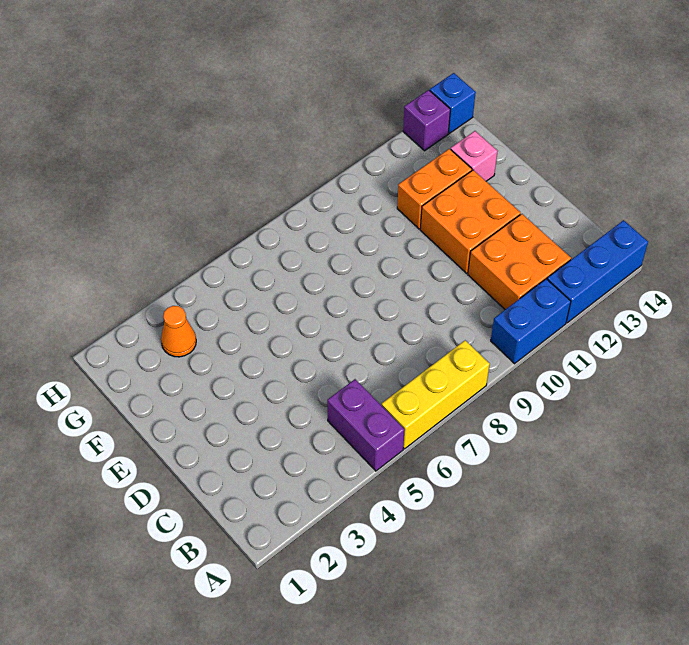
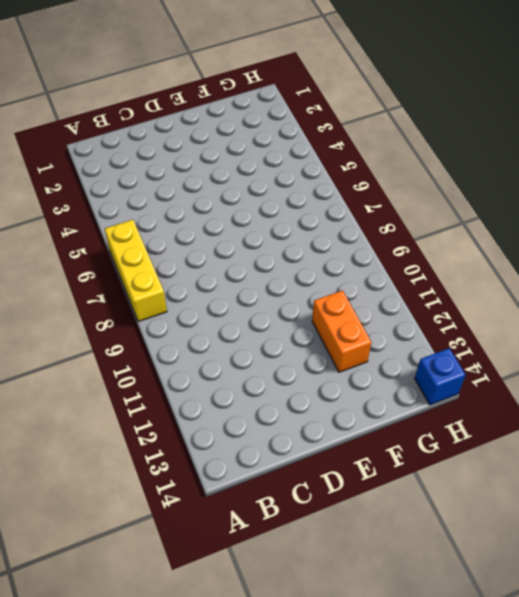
none -> purple 1x2 brick [327,379,405,471]
none -> blue 1x2 brick [491,279,571,364]

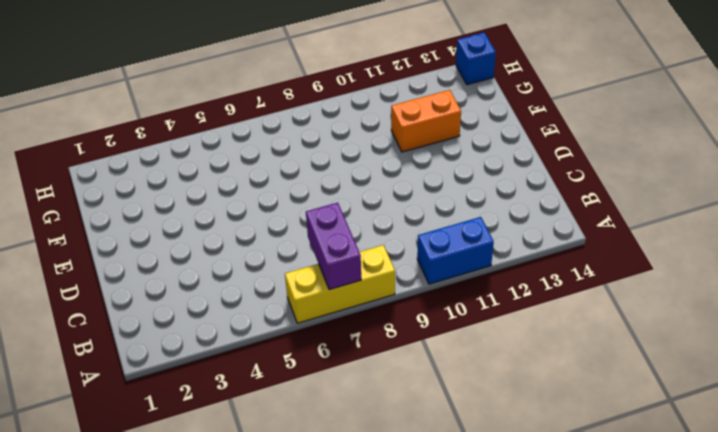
purple 1x2 brick [306,203,361,290] -> purple 1x2 brick moved to [327,379,405,471]
none -> blue 1x3 brick [547,220,648,323]
none -> orange 2x2 brick [468,214,571,310]

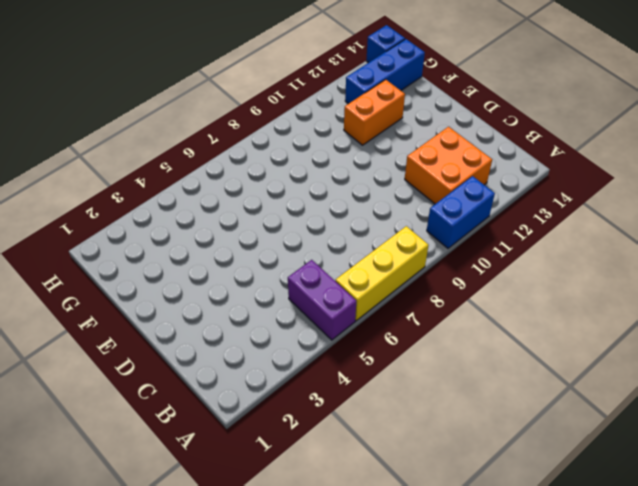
blue 1x3 brick [345,39,425,104] -> blue 1x3 brick moved to [547,220,648,323]
none -> orange 2x2 brick [420,170,521,273]
none -> pink 1x1 brick [451,131,498,181]

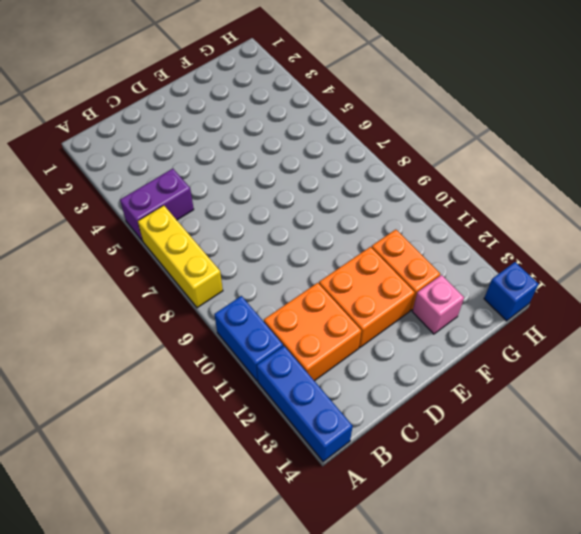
none -> orange 1x1 cone [161,306,196,357]
none -> purple 1x1 brick [403,90,450,151]

